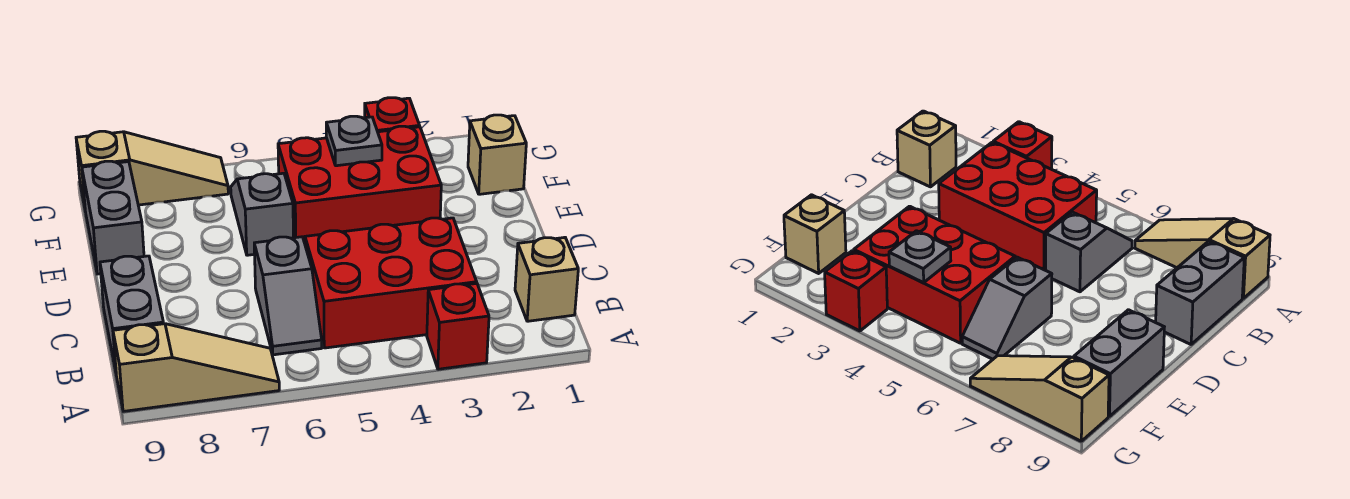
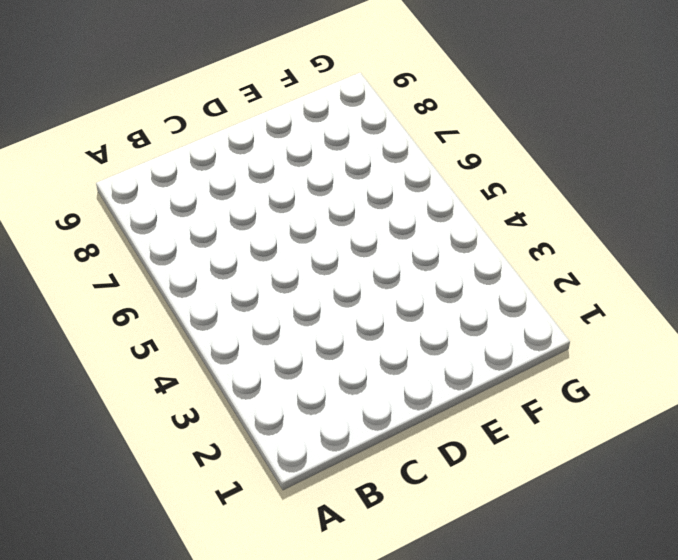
none -> red 1x1 brick [427,283,489,369]
none -> tan 1x3 slope [113,324,279,411]
none -> tan 1x1 brick [515,237,578,321]

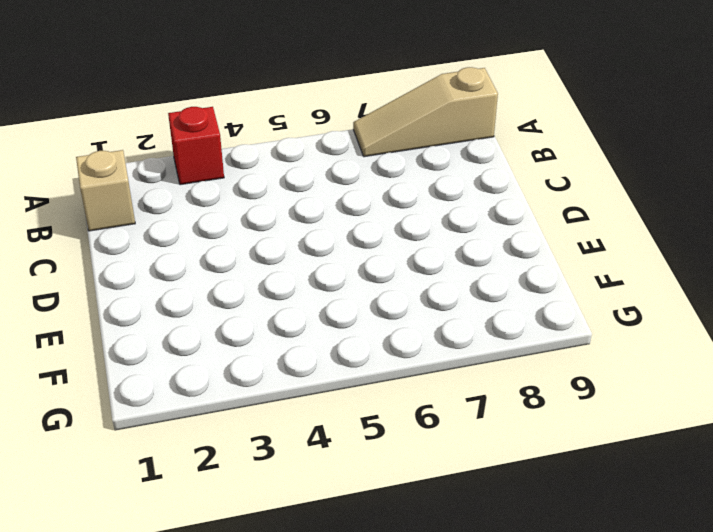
none -> red 2x3 brick [305,218,477,348]
none -> grey 1x2 slope [254,237,322,355]
none -> grey 1x2 brick [100,256,164,372]

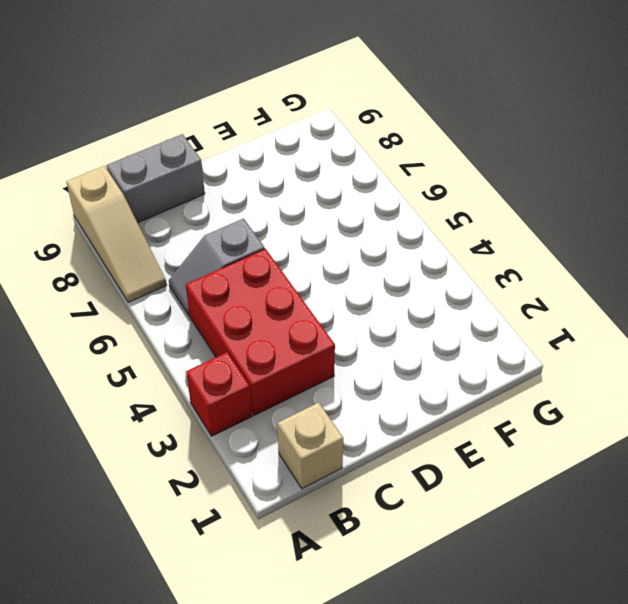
none -> red 2x3 brick [278,126,441,243]
none -> grey 1x2 slope [231,173,293,255]
none -> grey 1x2 brick [82,161,144,274]

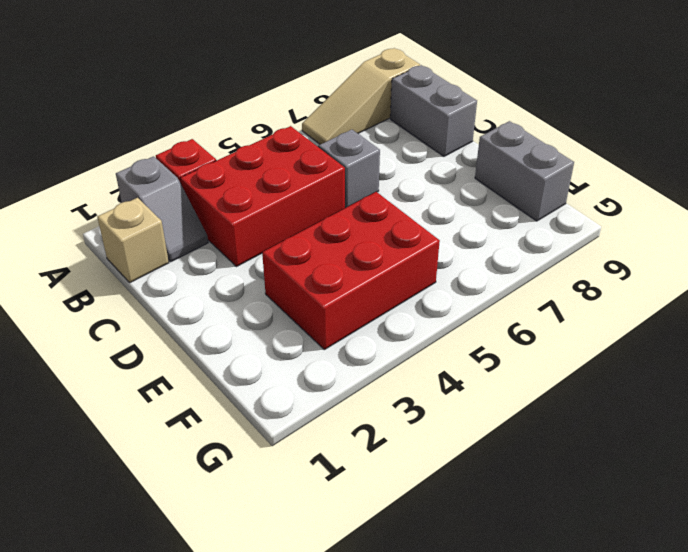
grey 1x2 slope [116,156,208,262] -> grey 1x2 slope moved to [231,173,293,255]
none -> tan 1x1 brick [468,115,526,194]
none -> red 1x1 brick [365,98,420,132]
none -> tan 1x3 slope [76,131,228,207]

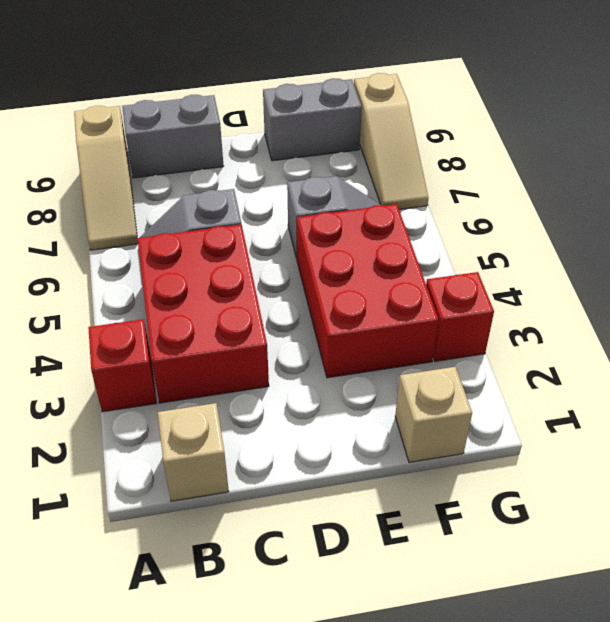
none -> grey 1x1 plate [326,116,382,166]

